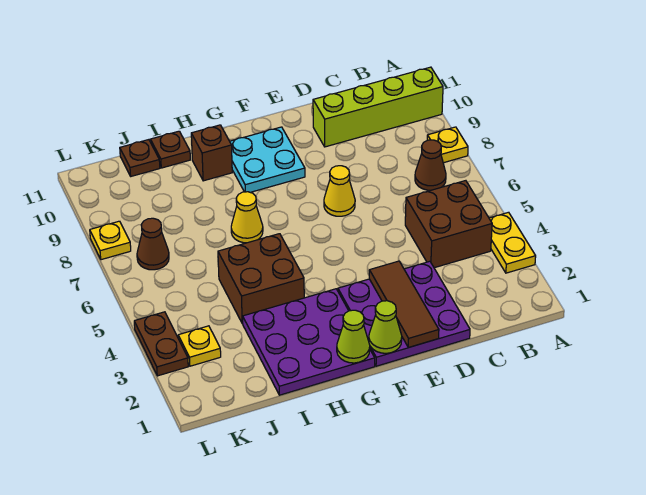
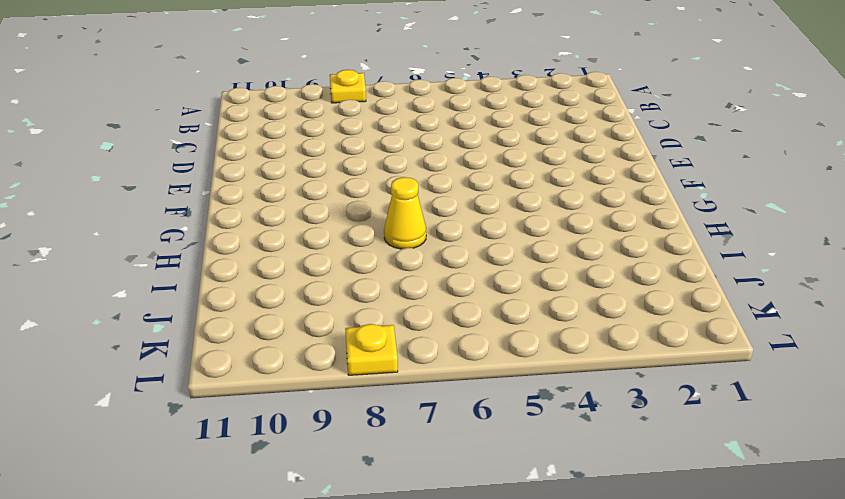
none -> yellow 1x2 plate [489,212,536,273]
none -> lime 1x4 brick [313,67,443,147]
none -> brown 2x2 brick [405,181,492,268]

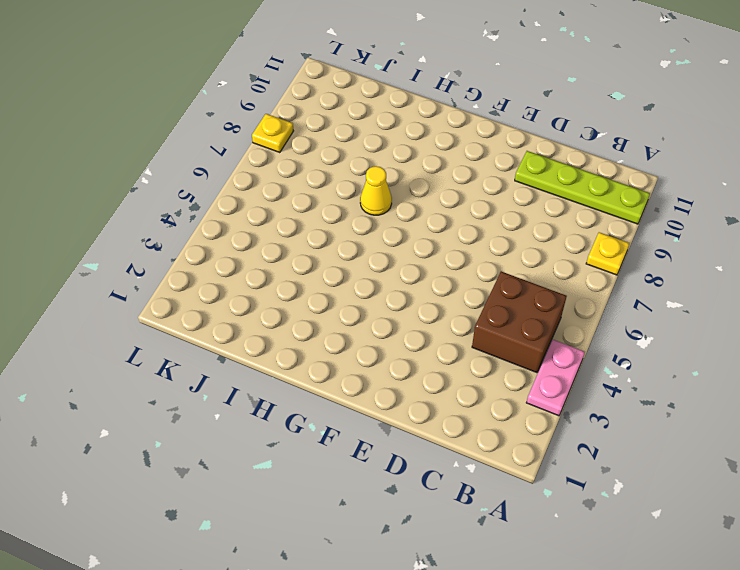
pink 1x2 plate [526,340,585,416] -> yellow 1x2 plate [489,212,536,273]
lime 1x4 plate [515,151,650,224] -> lime 1x4 brick [313,67,443,147]
none -> brown 1x1 cone [415,140,446,190]
none -> purple 3x3 plate [338,261,470,366]
none -> yellow 1x1 cone [324,166,355,216]

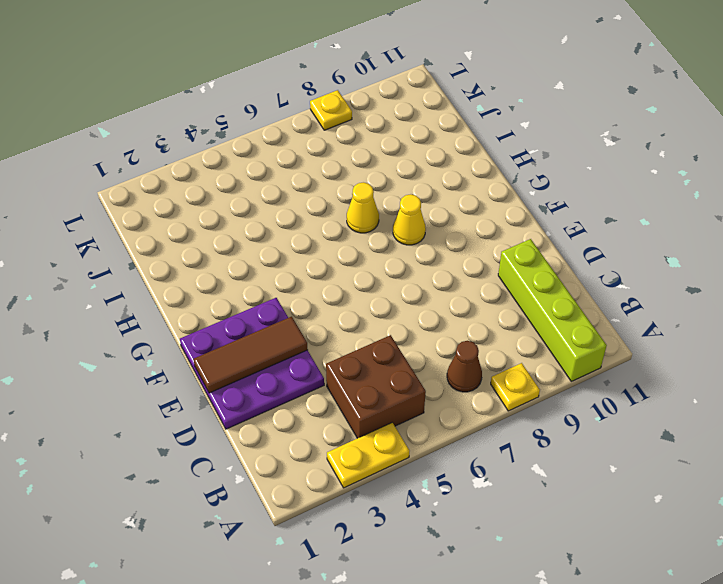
yellow 1x1 cone [393,194,426,245] -> yellow 1x1 cone moved to [324,166,355,216]
none -> cyan 2x2 plate [230,127,305,192]
none -> purple 3x3 plate [242,289,375,395]
none -> brown 2x2 brick [218,234,304,323]

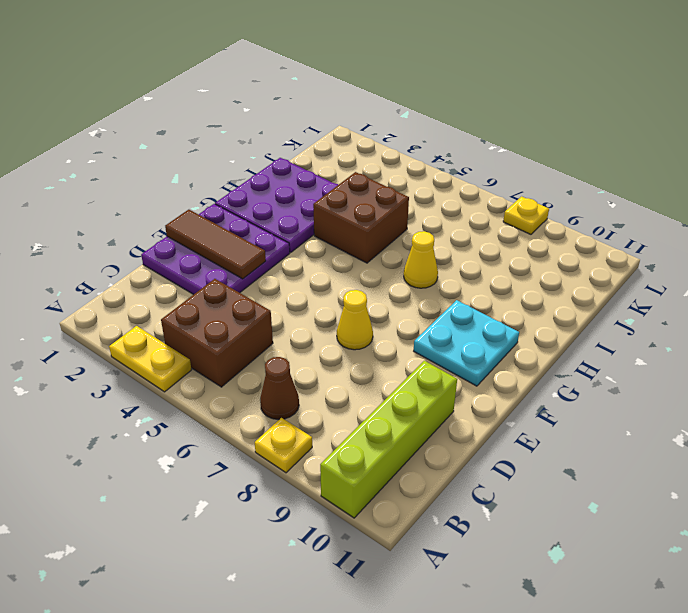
none -> brown 1x1 brick [191,125,232,181]
none -> brown 1x1 plate [150,131,190,168]
none -> brown 1x1 plate [120,140,160,176]

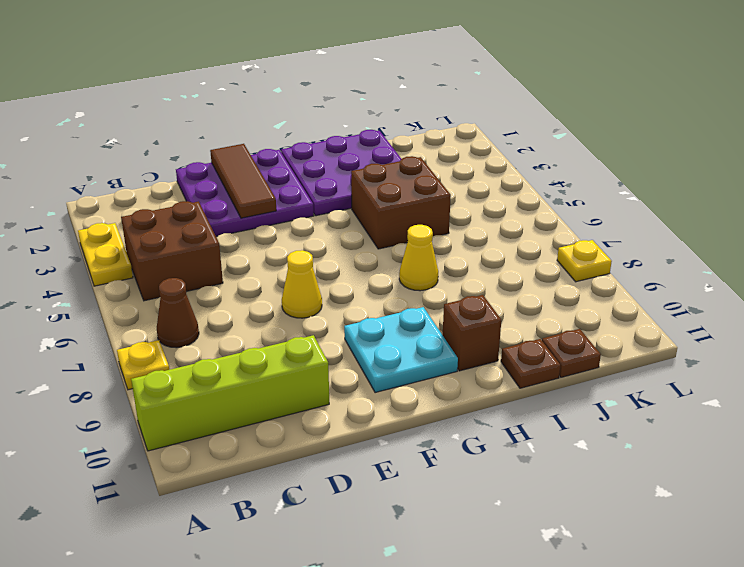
none -> yellow 1x1 plate [178,326,221,366]
none -> brown 1x1 cone [137,218,169,270]
none -> brown 1x2 plate [134,312,188,376]

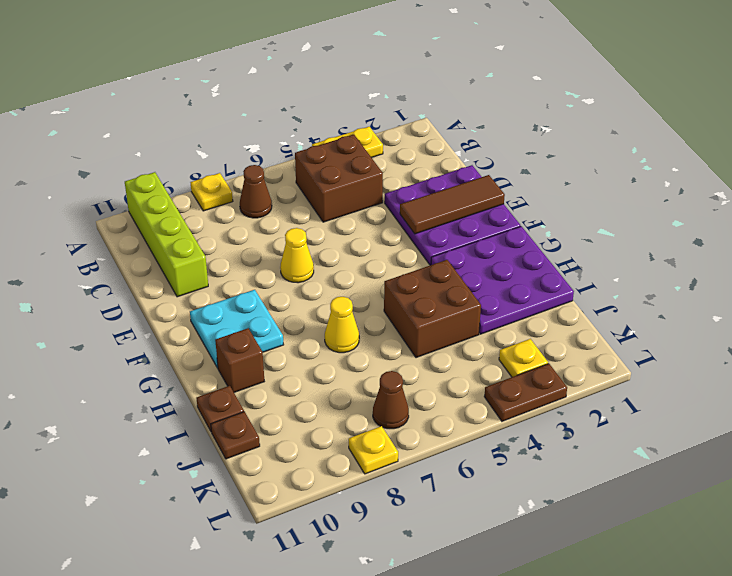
none -> lime 1x1 cone [369,301,402,353]
none -> lime 1x1 cone [337,310,370,363]

